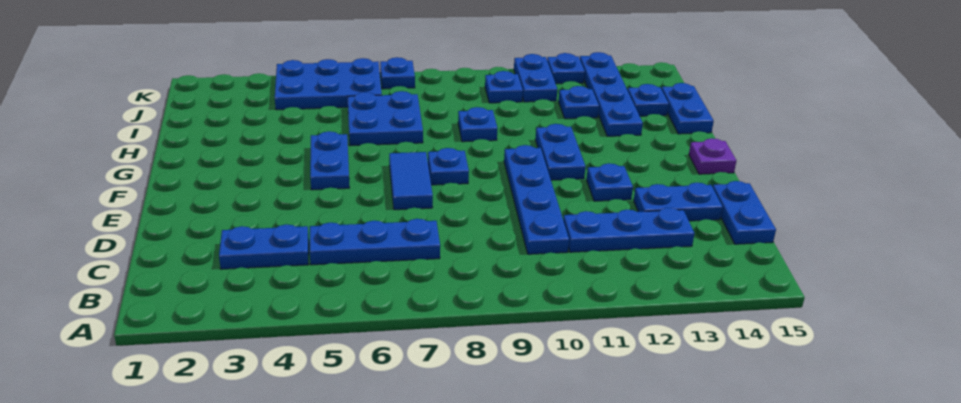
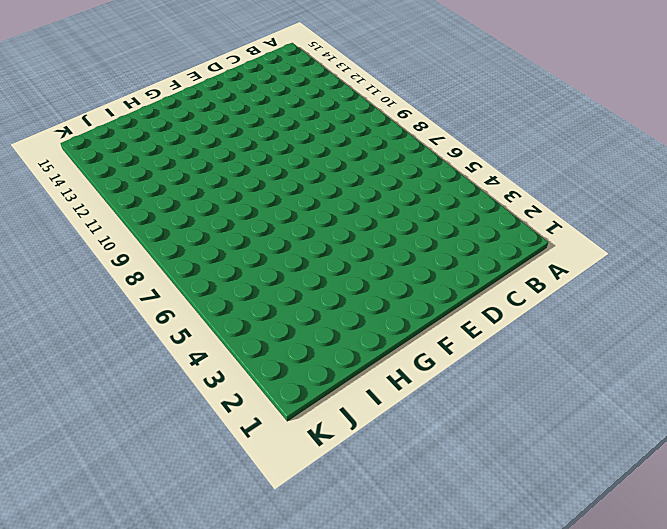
none -> blue 1x2 plate [219,224,309,269]
none -> blue 1x3 plate [310,219,440,265]
none -> blue 1x4 plate [504,145,569,254]

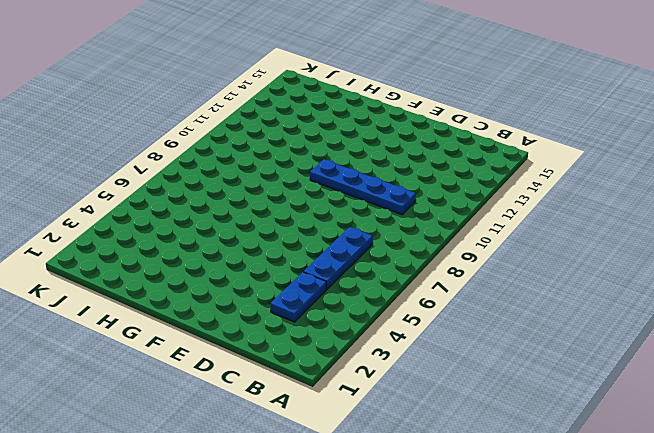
none -> blue 1x3 plate [563,208,694,252]
none -> blue 1x2 plate [713,181,776,244]
none -> blue 1x2 plate [634,183,723,221]

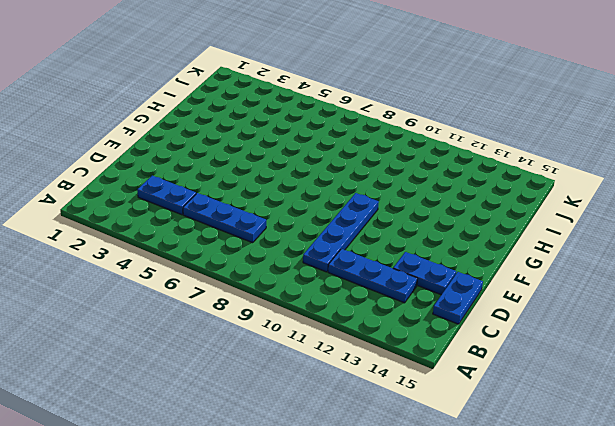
none -> blue 1x2 tile [389,152,433,210]
none -> blue 1x1 plate [586,163,633,201]
none -> blue 1x2 plate [310,131,350,190]

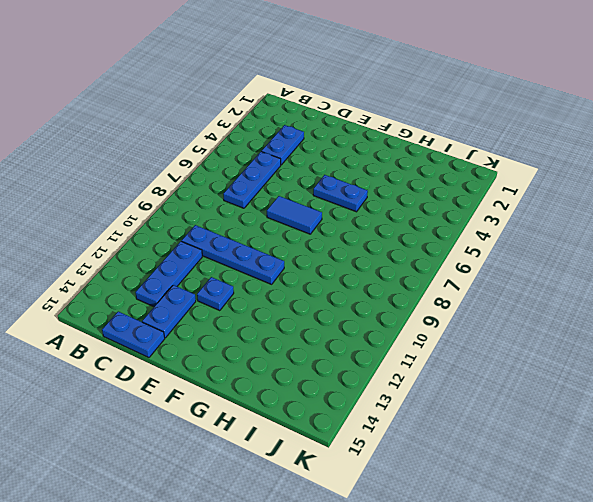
none -> blue 1x1 plate [428,148,469,185]
none -> blue 1x2 plate [535,124,586,180]
none -> purple 1x1 plate [689,138,737,174]

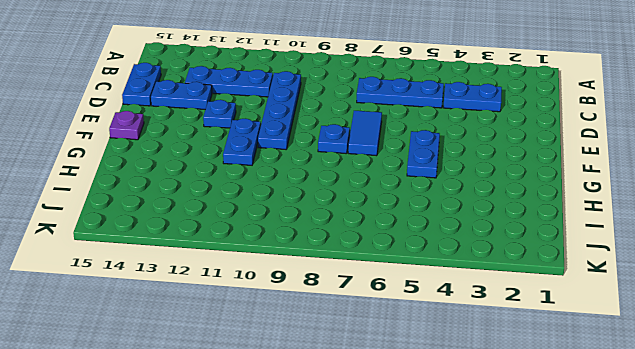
none -> blue 2x2 plate [348,91,423,146]
none -> blue 1x1 plate [458,107,497,142]
none -> blue 1x4 plate [580,52,643,136]

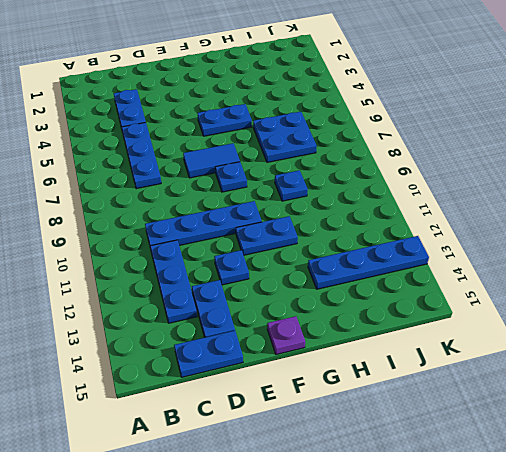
none -> blue 1x2 plate [662,83,714,134]
none -> blue 1x1 plate [558,86,599,119]
none -> blue 1x1 plate [628,84,669,116]

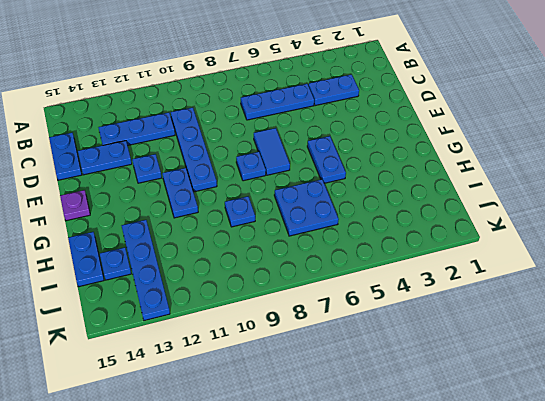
none -> blue 1x1 plate [558,86,599,119]
none -> blue 2x3 plate [275,58,382,110]
none -> blue 1x1 plate [485,71,523,103]

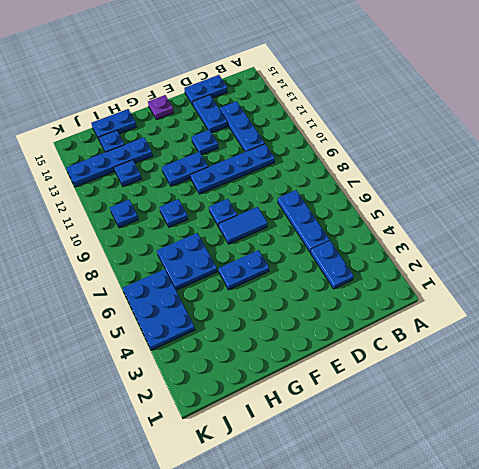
none -> blue 1x2 plate [514,54,557,102]
none -> blue 1x1 plate [380,57,415,89]
none -> blue 1x1 plate [547,53,585,84]

